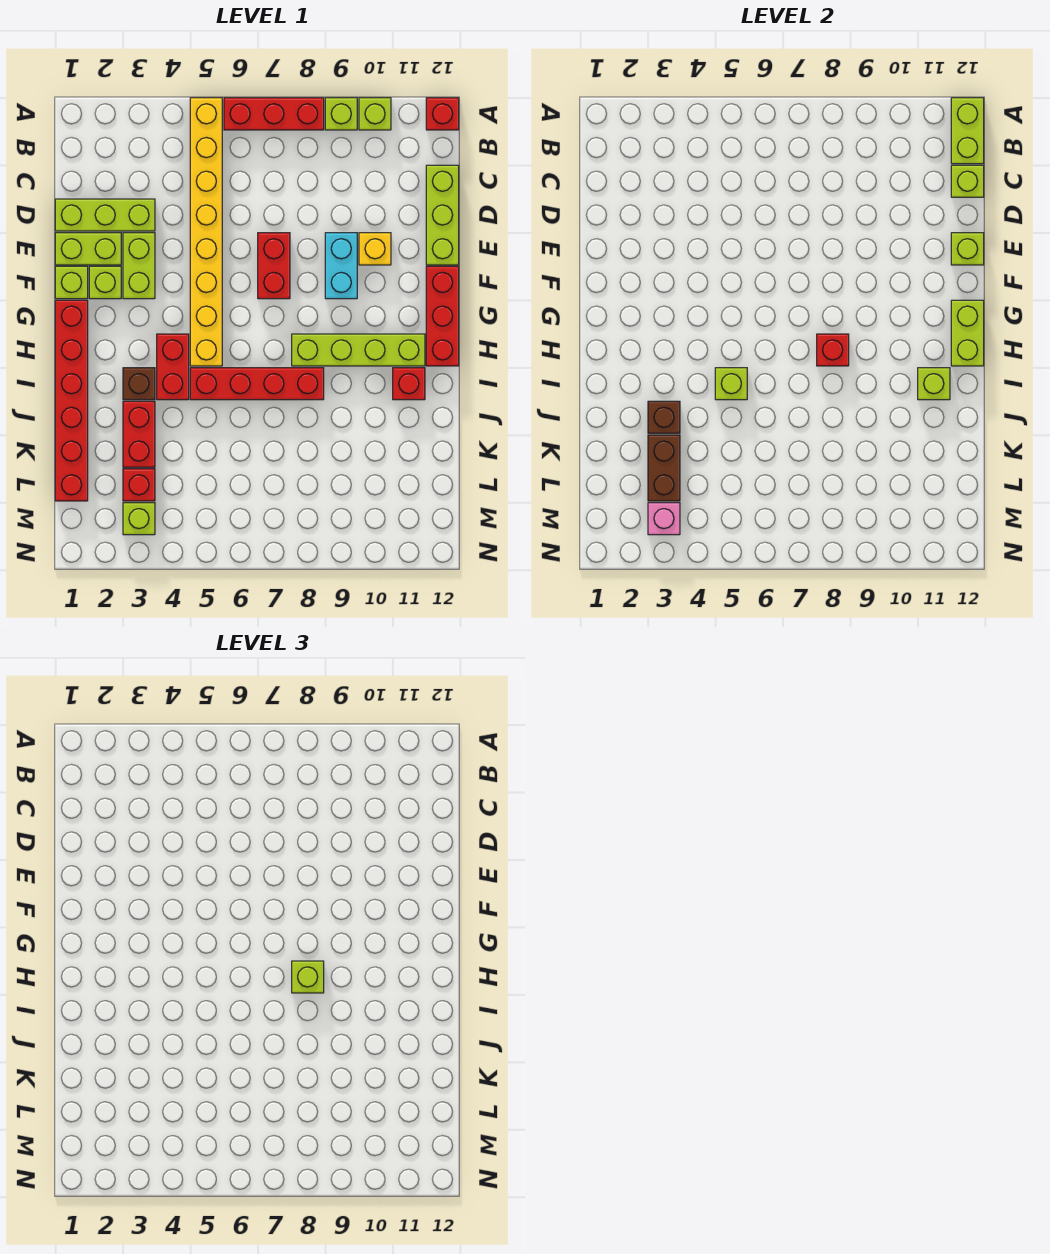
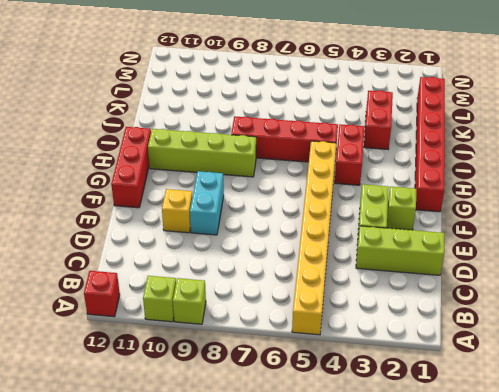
none -> red 1x3 brick [224,98,324,130]
none -> lime 1x3 brick [426,165,459,265]
none -> lime 1x2 brick [55,233,121,265]
none -> red 1x2 brick [258,233,290,299]

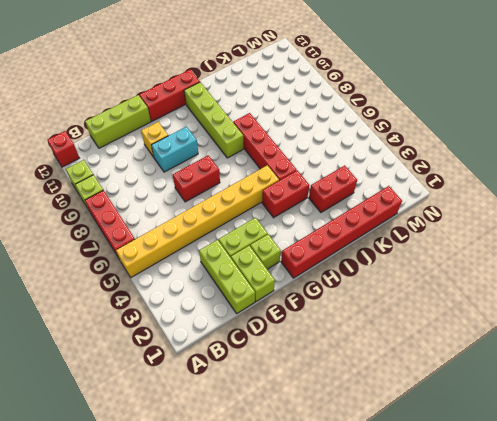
none -> lime 1x1 brick [55,266,88,299]
none -> brown 1x1 brick [123,368,155,400]
none -> red 1x1 brick [393,368,425,400]
none -> red 1x1 brick [123,469,155,501]

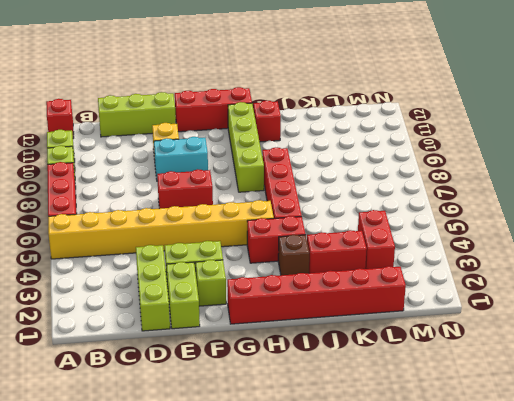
red 1x2 brick [358,210,395,269] -> red 1x1 brick [123,469,155,501]
none -> lime 1x1 brick [55,266,88,299]
none -> lime 1x1 brick [123,503,155,535]
none -> lime 1x2 brick [951,98,984,164]
none -> lime 1x1 brick [951,165,984,197]

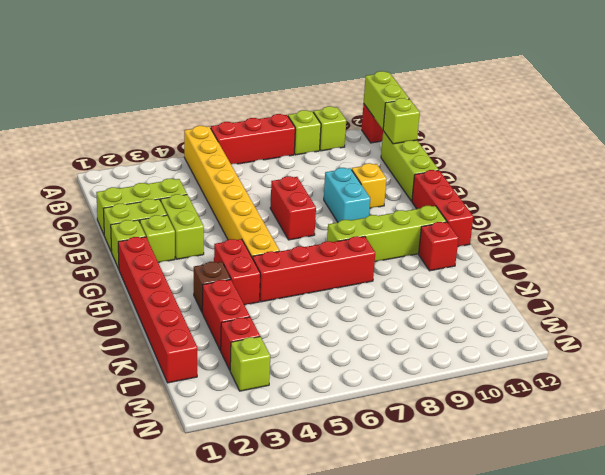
none -> lime 1x1 brick [951,233,984,265]
none -> lime 1x2 brick [951,300,984,366]
none -> red 1x1 brick [817,334,849,366]
none -> lime 1x1 brick [715,368,747,400]

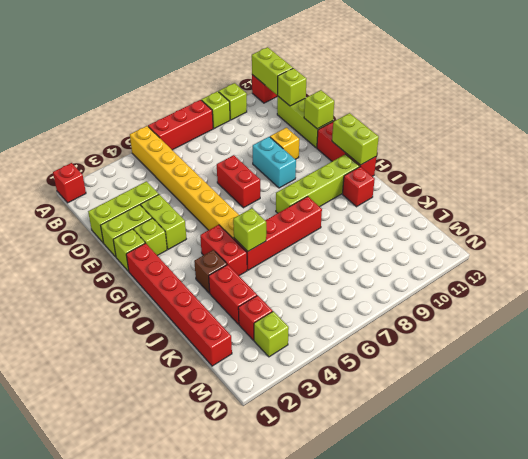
red 1x1 brick [53,163,86,203] -> red 1x1 brick moved to [817,334,849,366]
none -> lime 1x1 brick [918,368,950,400]
none -> brown 1x1 brick [648,401,680,433]
none -> brown 1x2 brick [648,435,680,501]
none -> pink 1x1 brick [648,503,680,535]

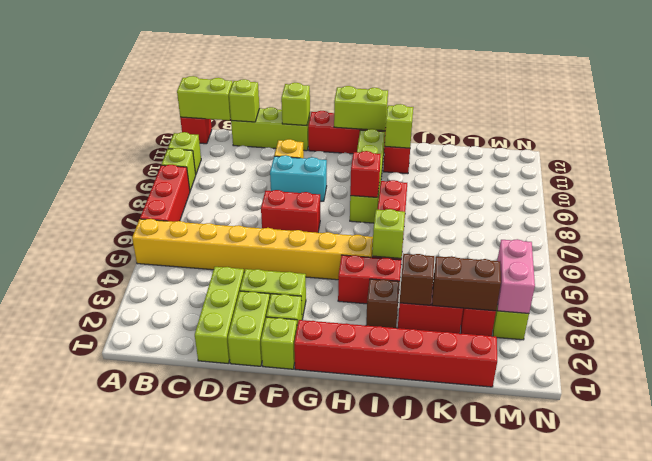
pink 1x2 brick [497,239,535,313] -> pink 1x1 brick [648,503,680,535]
none -> lime 1x1 brick [292,961,324,993]

